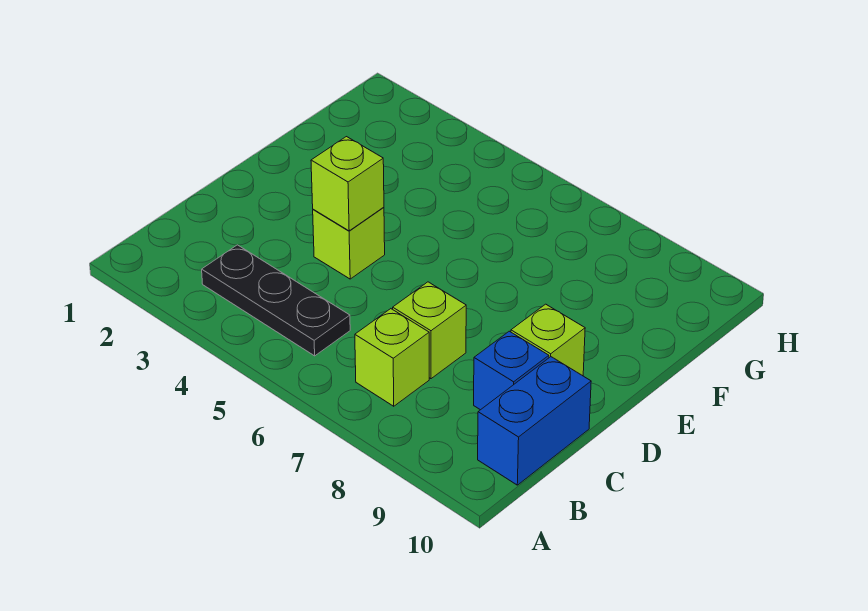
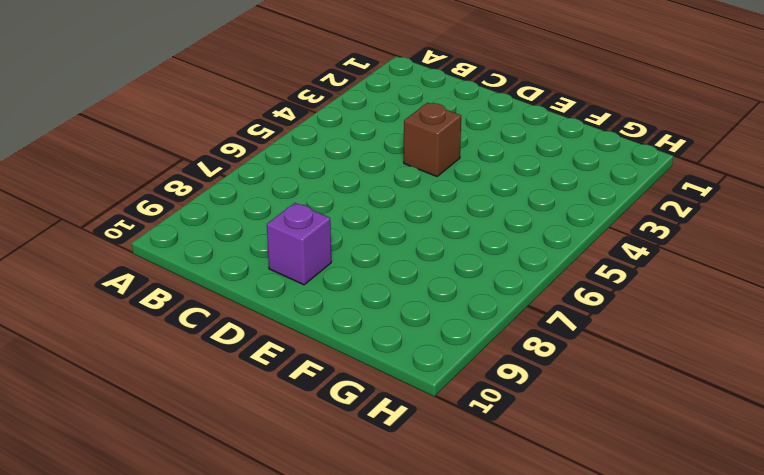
brown 1x1 brick [404,103,461,176] -> lime 1x1 brick [313,207,385,279]
purple 1x1 brick [267,203,331,285] -> lime 1x1 brick [511,304,585,376]
none -> black 1x3 plate [202,245,350,356]
none -> lime 1x1 brick [355,309,429,406]

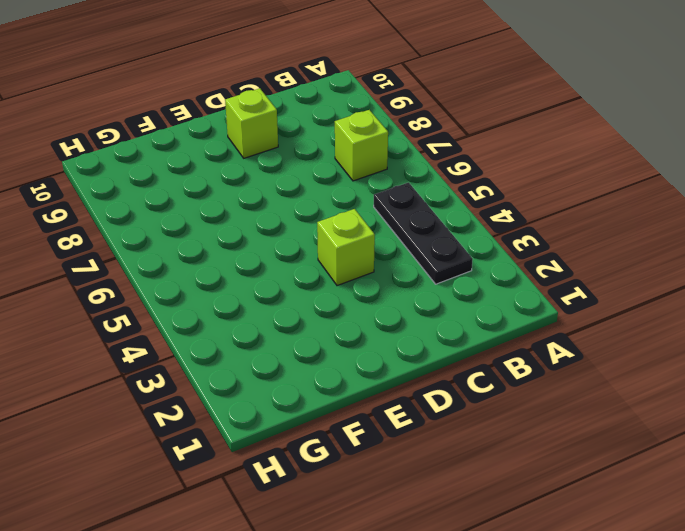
none -> blue 1x2 brick [478,357,591,485]
none -> lime 1x1 brick [393,282,466,379]

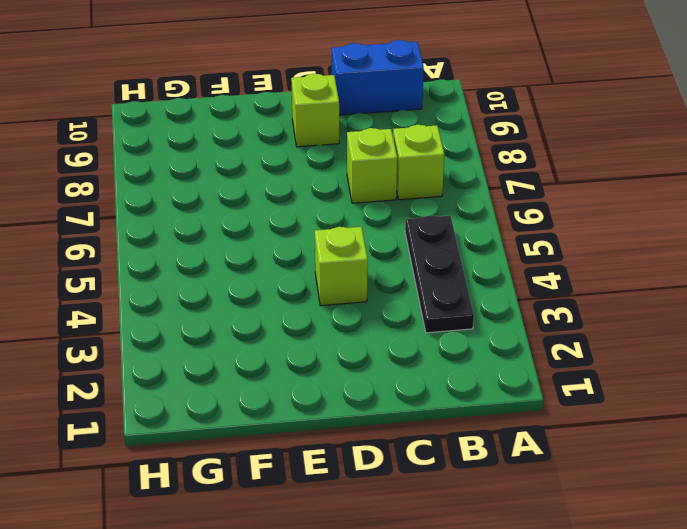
none -> blue 1x1 brick [474,331,549,410]
none -> lime 1x1 brick [311,137,384,231]

